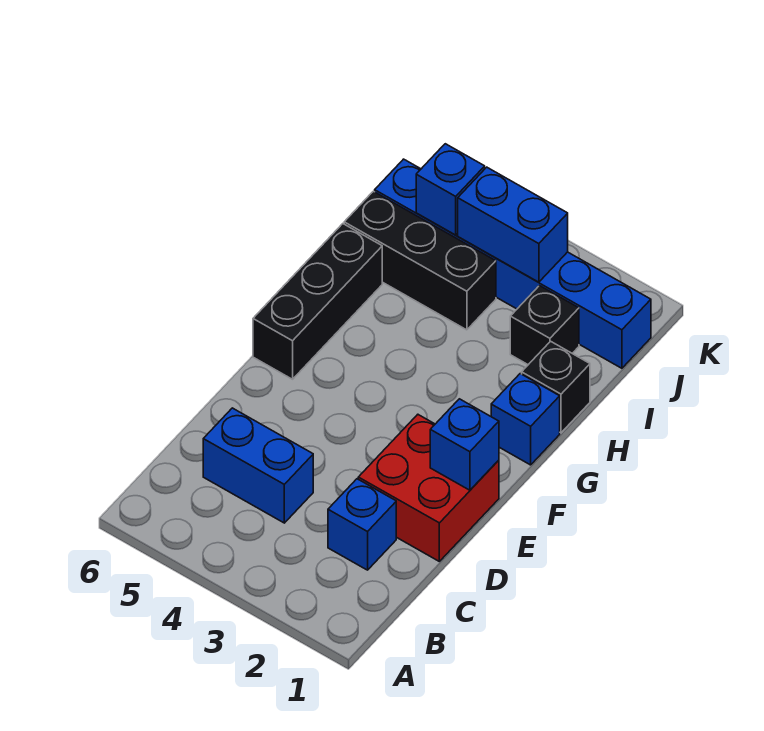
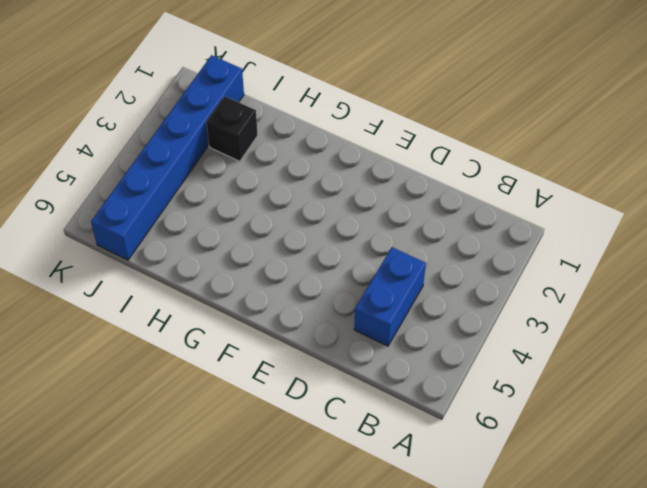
none -> blue 1x1 brick [328,479,396,570]
none -> red 2x2 brick [358,415,499,561]
none -> black 1x3 brick [253,224,382,379]

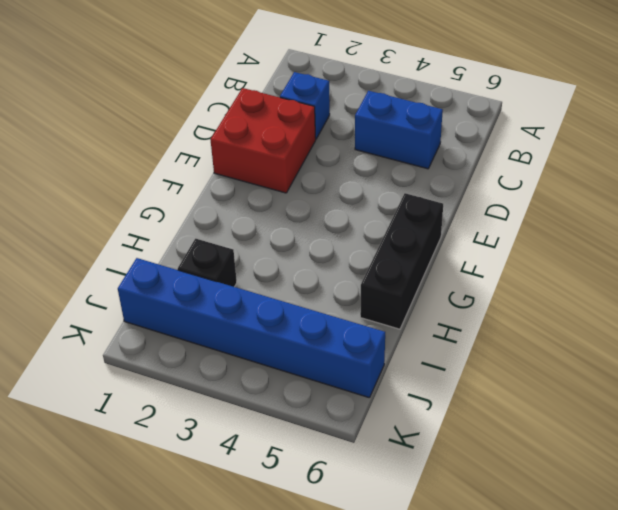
none -> blue 1x1 brick [491,374,560,465]
none -> black 1x1 brick [522,341,590,433]
none -> black 1x3 brick [344,191,496,330]

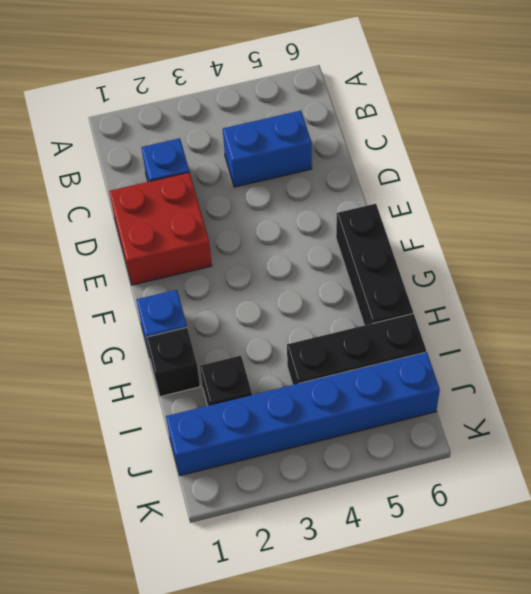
none -> blue 1x1 brick [430,399,499,490]
none -> blue 1x2 brick [458,167,568,282]
none -> blue 1x1 brick [416,144,485,235]

